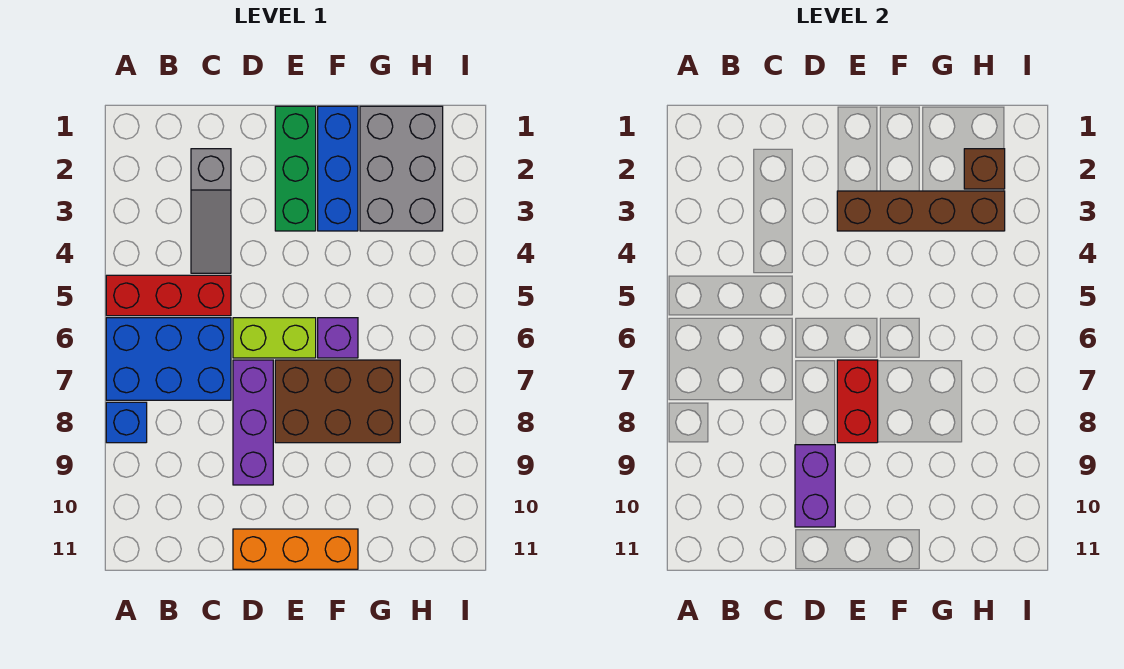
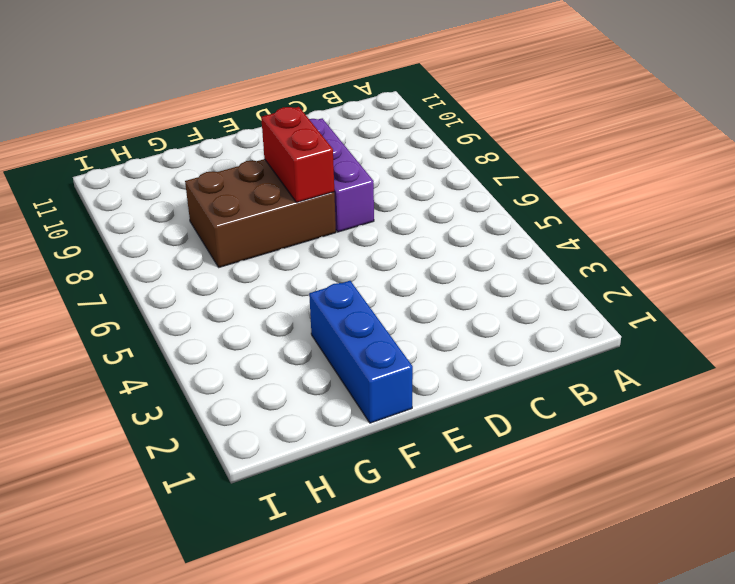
none -> red 1x3 brick [106,275,231,316]
none -> blue 2x3 brick [106,318,231,400]
none -> blue 1x1 brick [106,402,147,443]

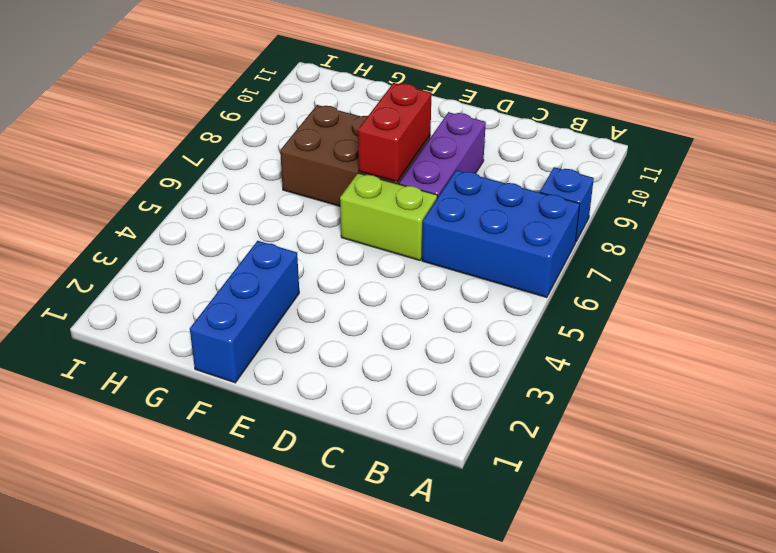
none -> red 1x3 brick [106,275,231,316]
none -> grey 1x3 slope [191,149,231,273]
none -> orange 1x3 brick [233,529,358,569]

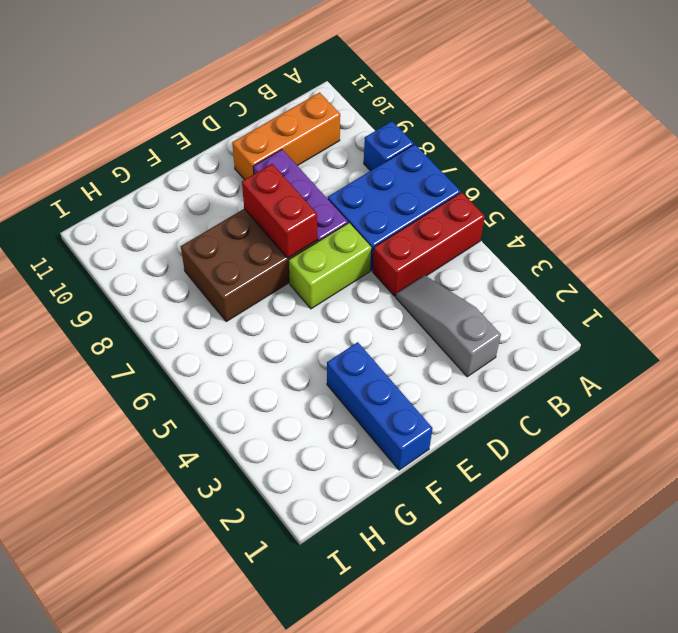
orange 1x3 brick [232,92,340,180] -> orange 1x3 brick moved to [233,529,358,569]
none -> green 1x3 brick [275,106,316,231]
none -> purple 1x1 brick [318,318,358,358]
none -> grey 2x3 brick [360,106,443,231]

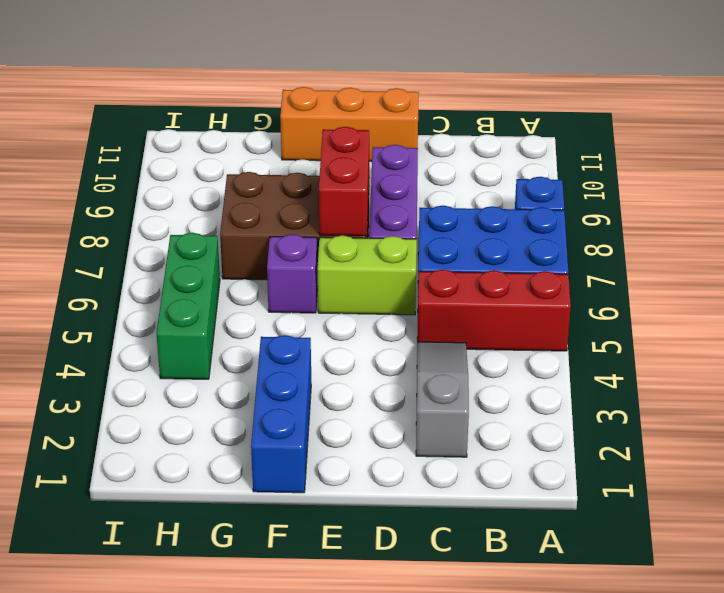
green 1x3 brick [157,233,220,379] -> green 1x3 brick moved to [275,106,316,231]
none -> grey 2x3 brick [360,106,443,231]
none -> purple 1x2 brick [795,445,835,527]
none -> brown 1x4 brick [837,191,1005,231]

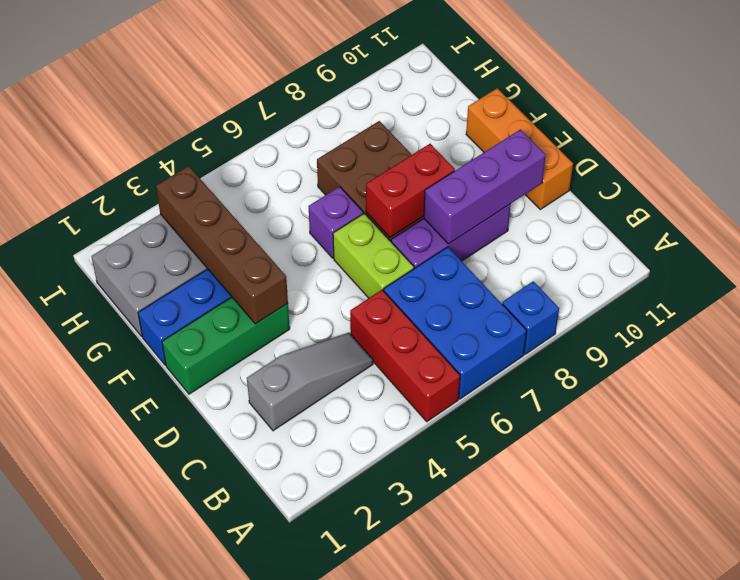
purple 1x3 brick [424,129,546,244] -> purple 1x2 brick [795,445,835,527]
none -> brown 1x1 brick [964,149,1005,189]

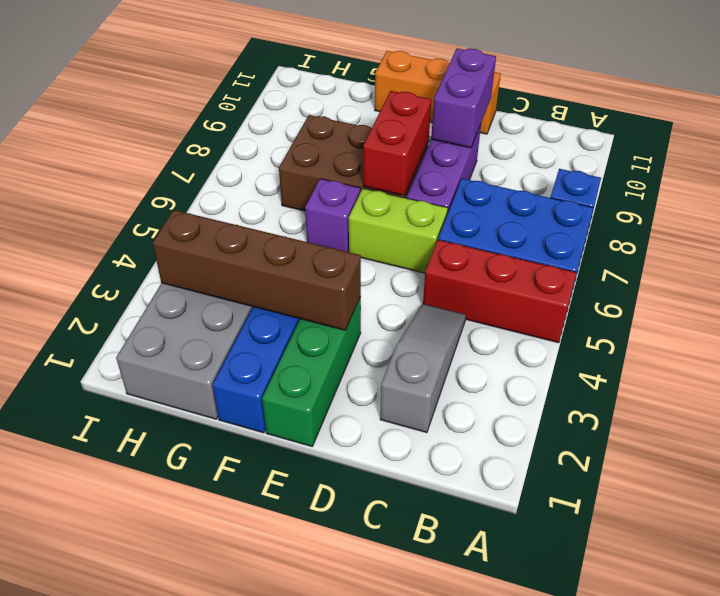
none -> brown 1x1 brick [964,149,1005,189]

